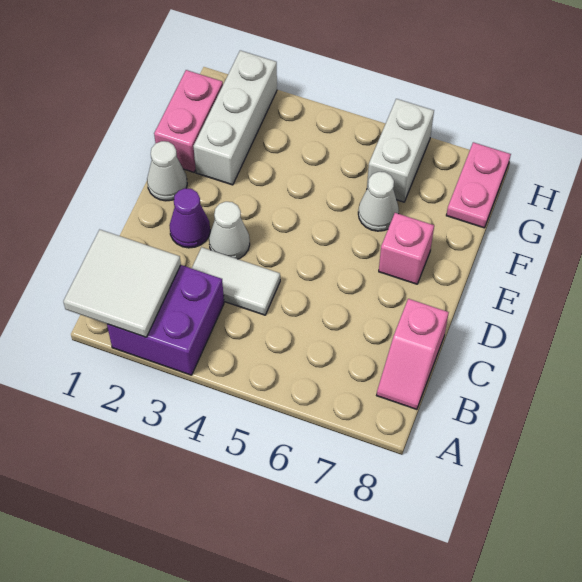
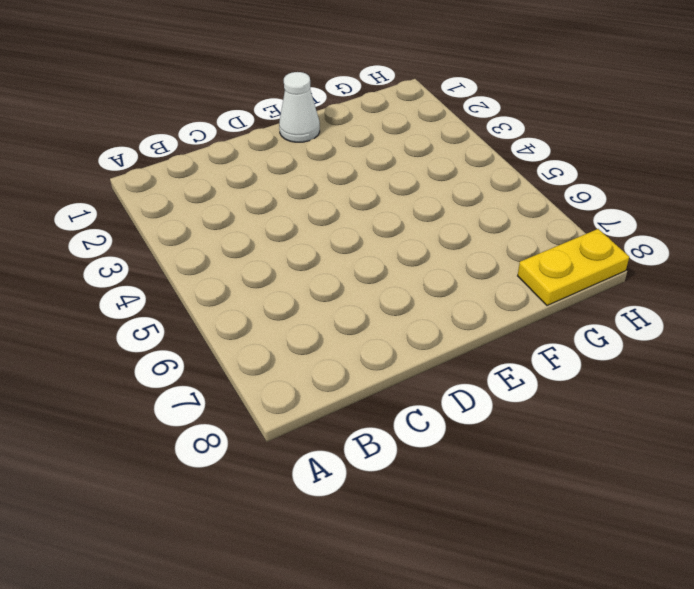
yellow 1x2 plate [518,229,629,306] -> pink 1x2 plate [446,142,511,228]
none -> purple 2x2 brick [107,265,224,375]
none -> pink 1x2 slope [377,299,449,409]
none -> white 1x2 tile [192,247,280,315]

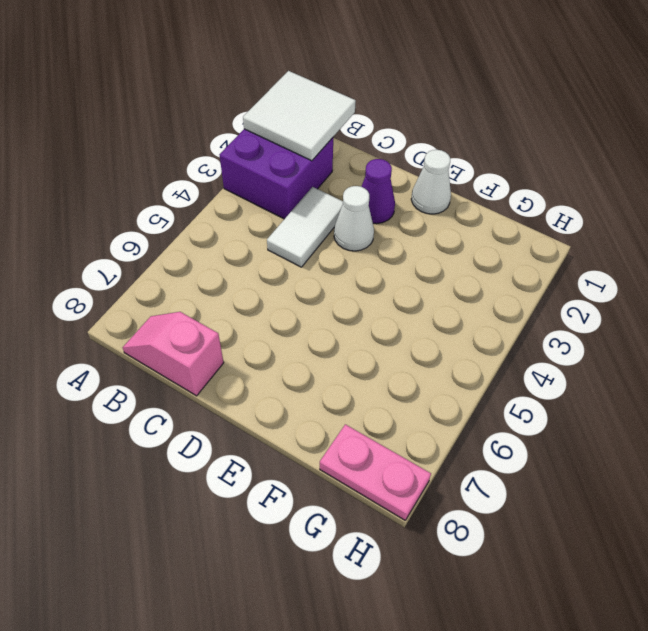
none -> pink 1x1 brick [379,213,434,284]
none -> pink 1x2 brick [154,70,223,172]
none -> white 1x3 brick [194,50,277,185]

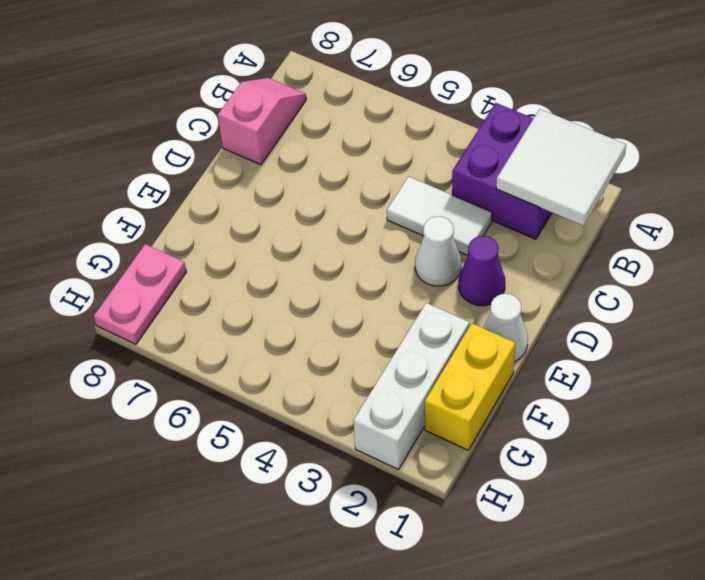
yellow 1x2 brick [425,323,516,450] -> pink 1x2 brick [154,70,223,172]
none -> pink 1x1 brick [379,213,434,284]
none -> white 1x1 cone [358,172,399,231]
none -> white 1x2 brick [367,99,434,202]

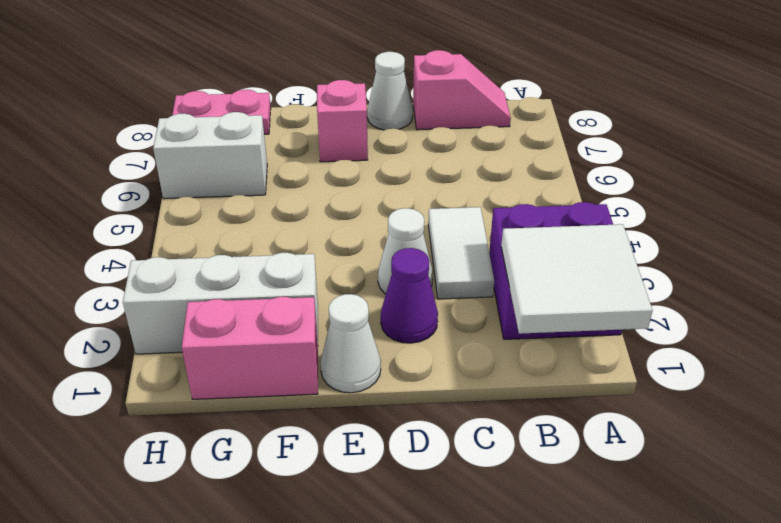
white 1x1 cone [367,52,413,130] -> white 1x1 cone moved to [358,172,399,231]

